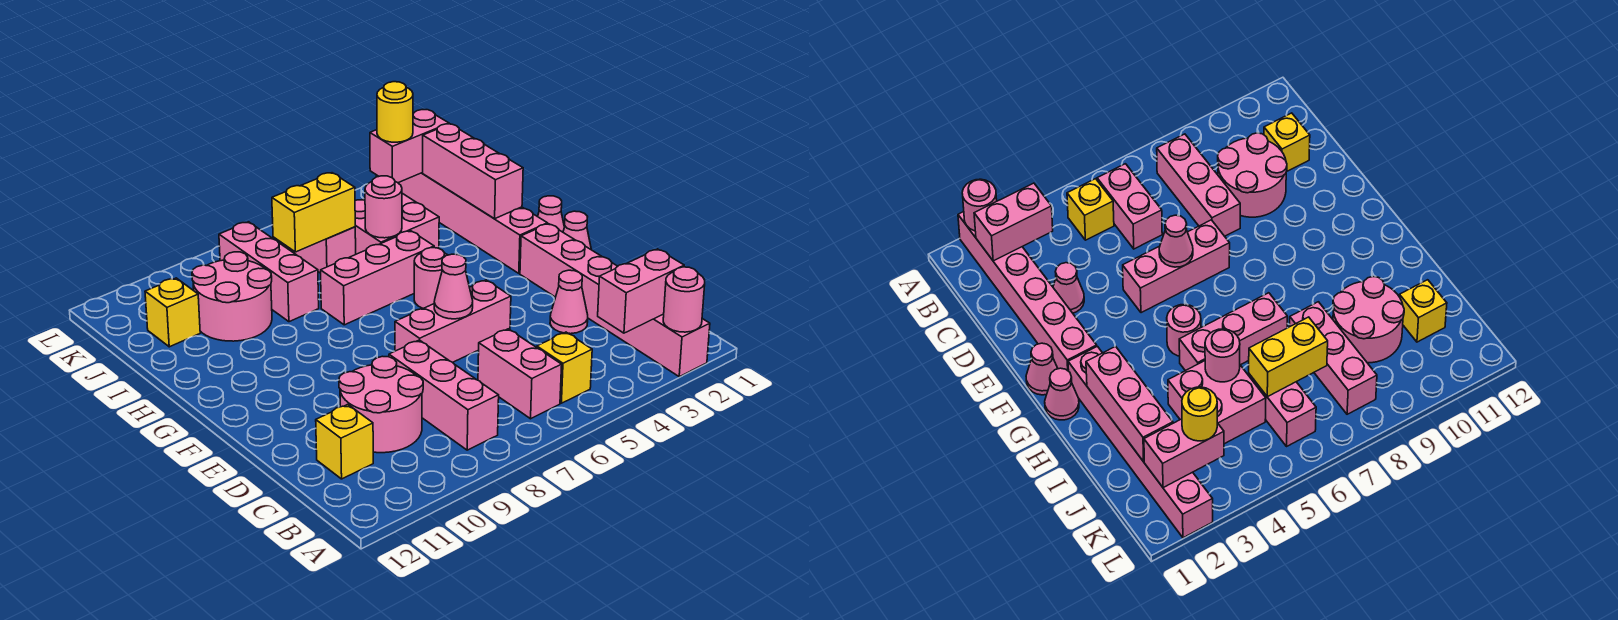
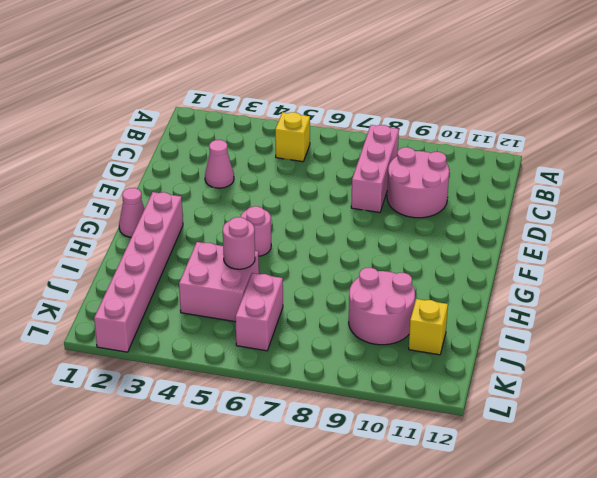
none -> pink 1x6 brick [520,224,710,377]
none -> pink 1x2 brick [478,329,562,419]
none -> yellow 1x1 brick [316,405,373,479]

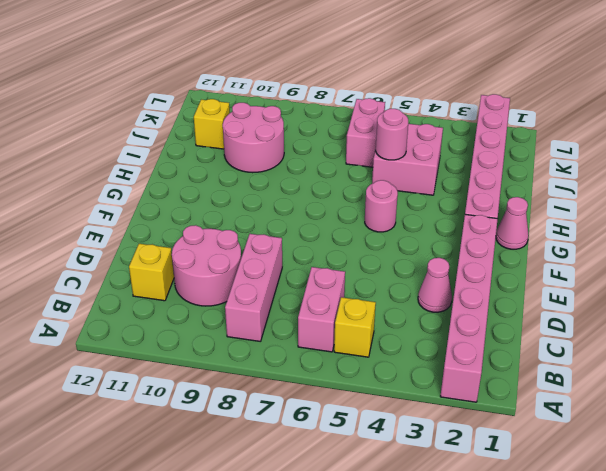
none -> pink 1x3 brick [395,280,511,362]
none -> pink 1x1 cone [563,211,591,249]
none -> pink 1x3 brick [321,231,434,325]

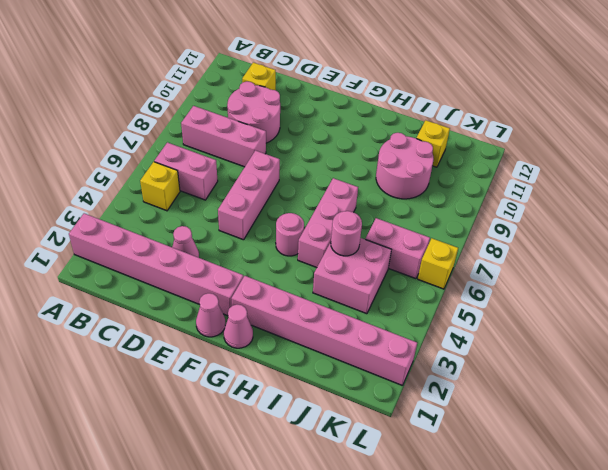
yellow 1x1 brick [418,238,458,289] -> none
none -> pink 1x3 brick [219,222,319,322]
none -> pink 1x1 round brick [663,267,705,332]
none -> pink 1x2 brick [598,249,684,333]

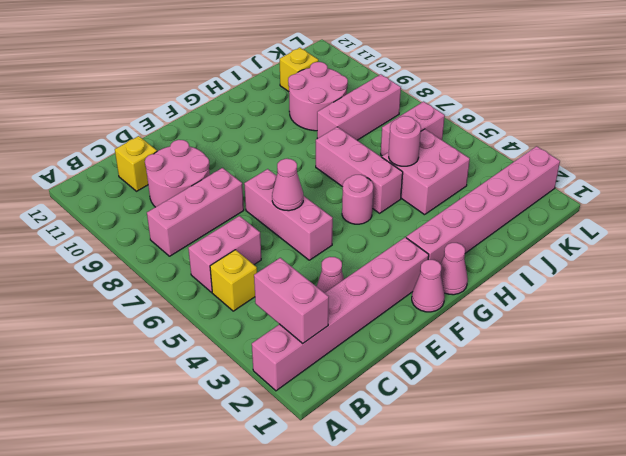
none -> pink 1x1 round brick [663,267,705,332]
none -> pink 1x3 brick [423,124,523,219]
none -> yellow 1x2 brick [272,173,355,252]

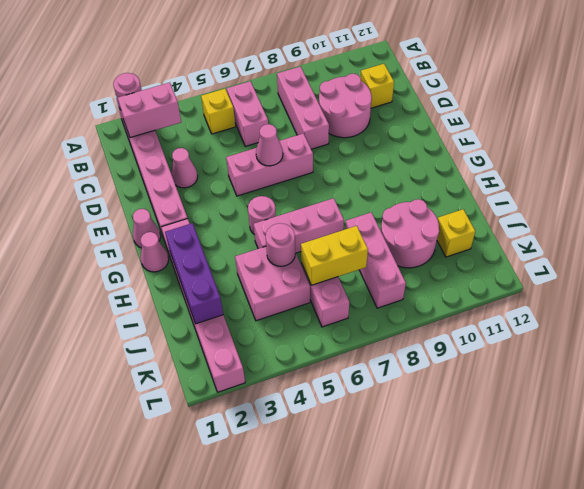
purple 1x3 brick [165,223,223,324] -> pink 1x3 brick [423,124,523,219]
none -> pink 1x2 brick [370,110,449,183]
none -> yellow 1x1 round brick [377,82,413,142]

